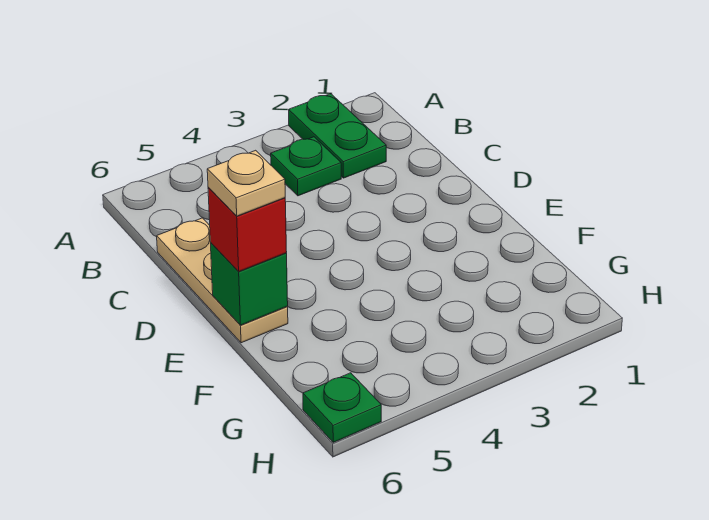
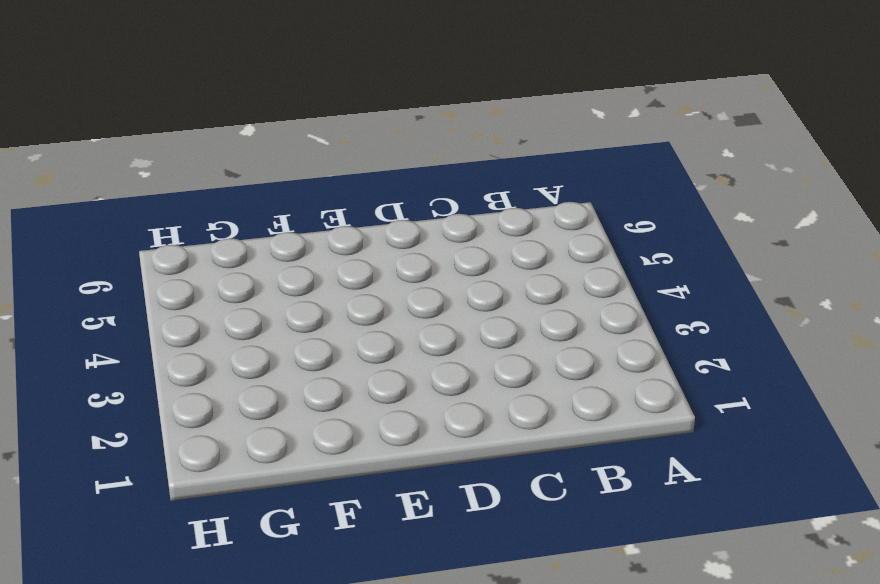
none -> green 1x2 plate [289,94,386,178]
none -> green 1x1 plate [271,137,341,196]

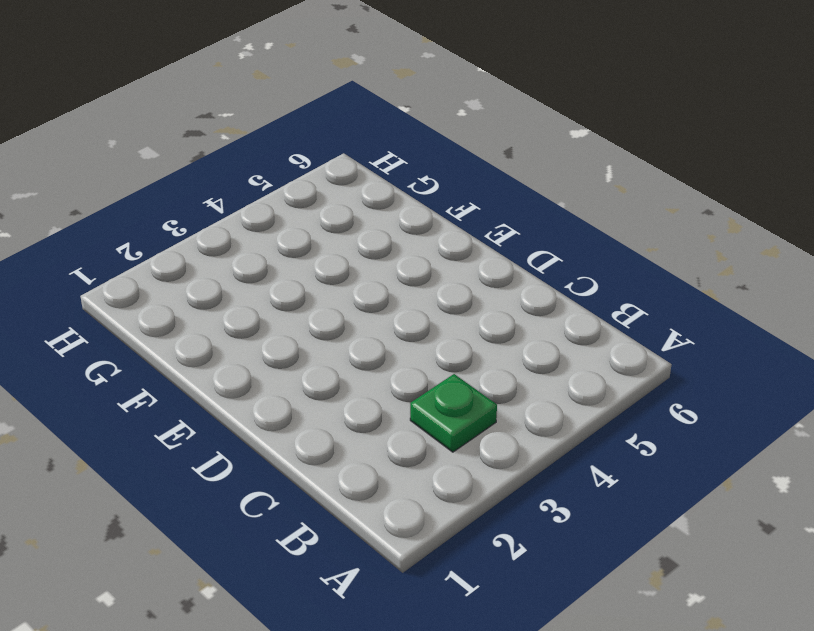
none -> green 1x2 plate [289,94,386,178]
none -> tan 1x3 plate [157,218,288,343]

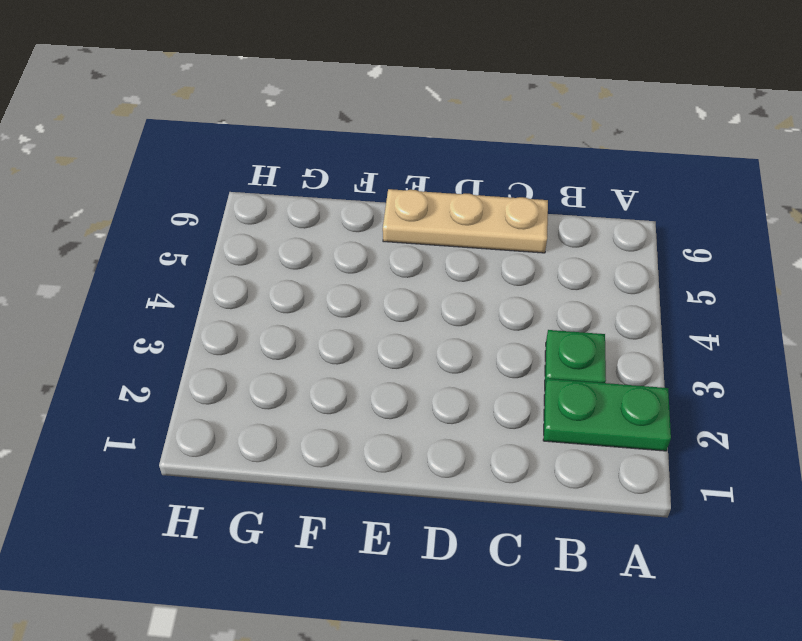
none -> green 1x1 plate [303,373,381,442]
none -> green 1x1 brick [210,243,288,325]

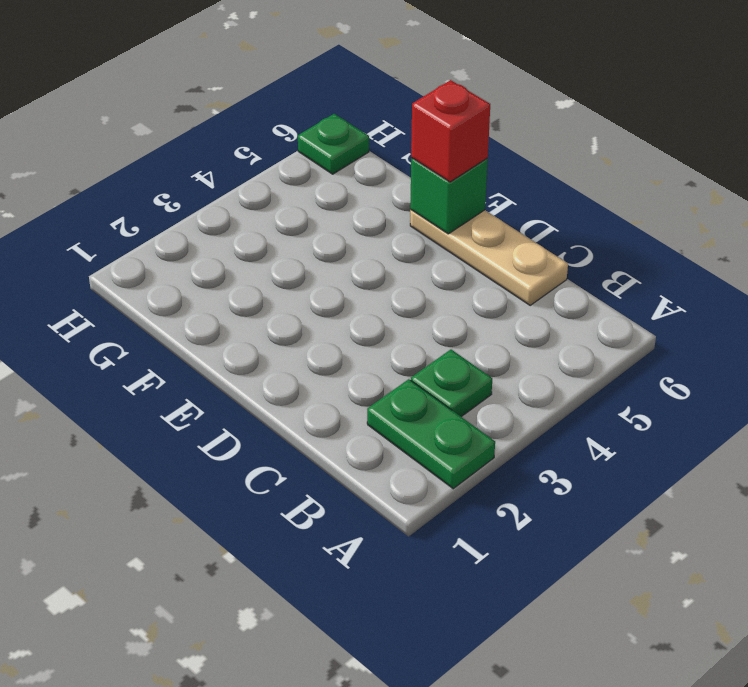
none -> tan 1x1 plate [207,150,285,216]

